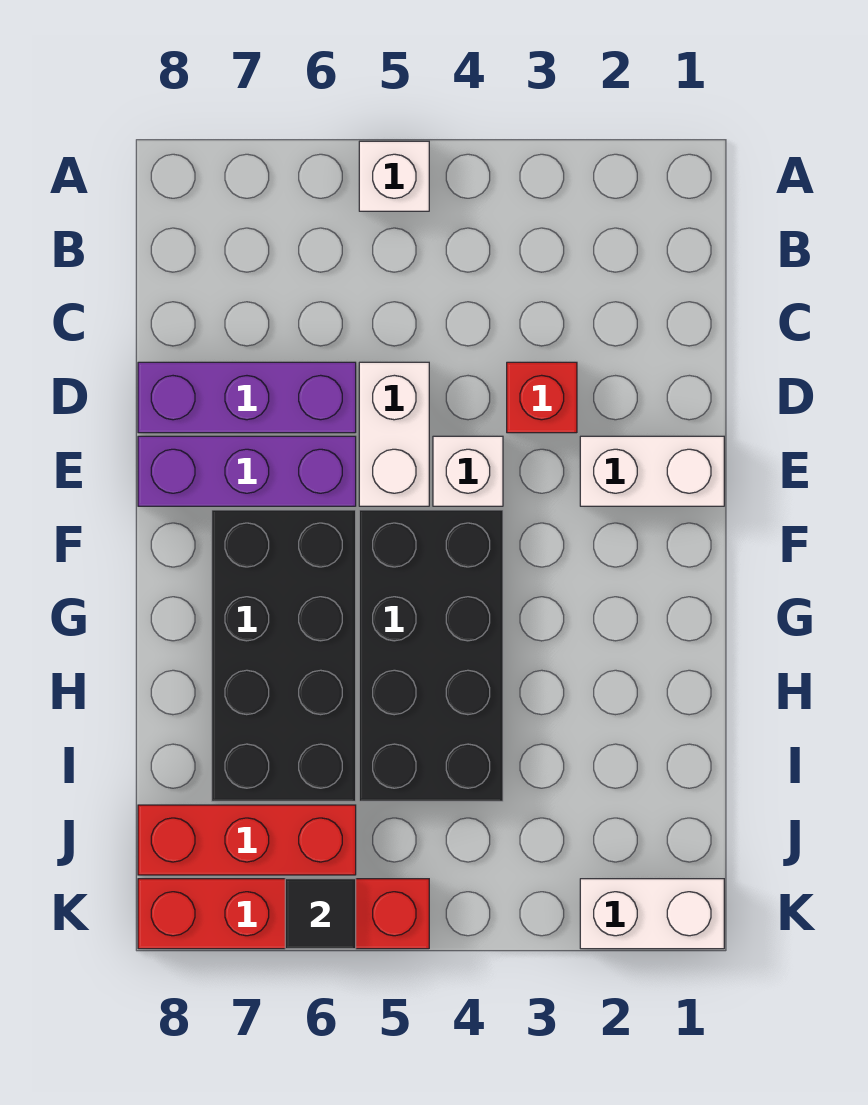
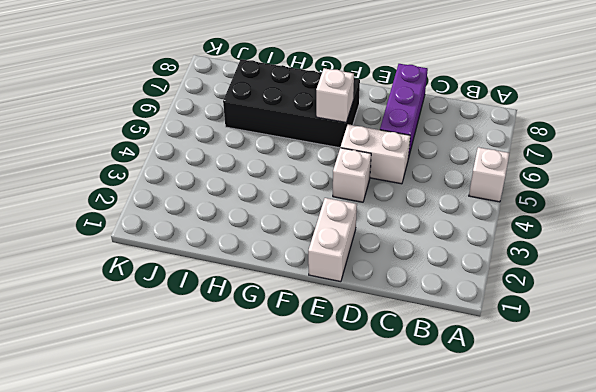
white 1x1 brick [316,68,354,122] -> none
none -> red 1x1 brick [507,362,577,433]
none -> purple 1x3 brick [138,436,356,506]
none -> black 2x4 brick [359,510,503,801]

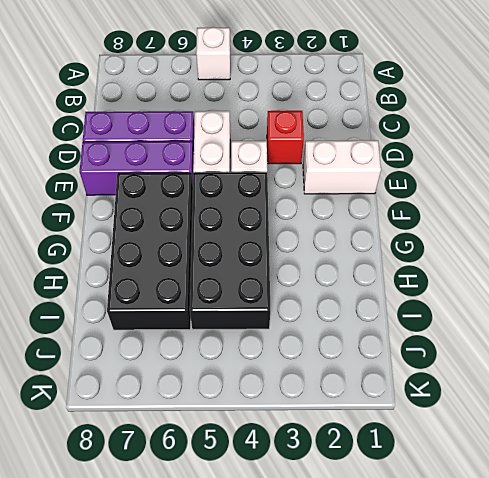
none -> red 1x3 brick [138,805,356,875]
none -> white 1x2 brick [580,879,724,949]
none -> red 1x4 brick [138,879,429,949]

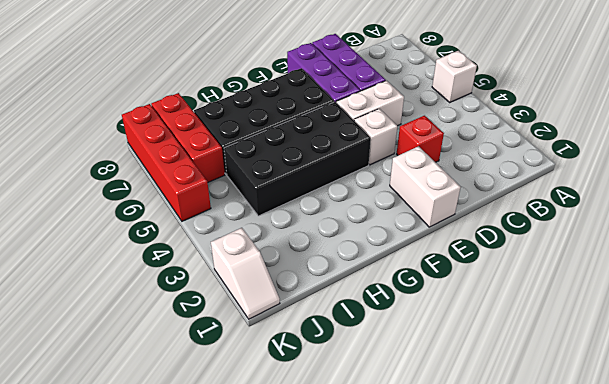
white 1x2 slope [211,228,280,319] -> white 1x2 brick [580,879,724,949]
none -> black 1x1 tile [285,879,356,949]

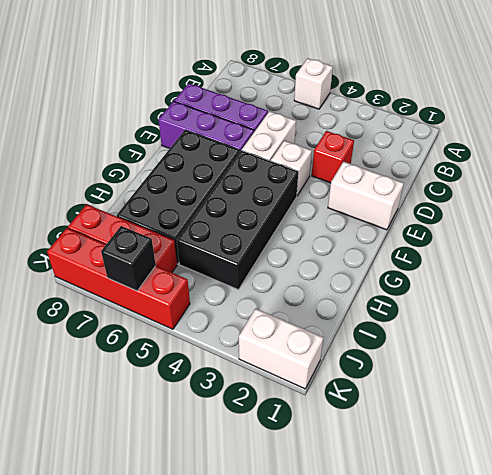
black 1x1 brick [101,226,156,291] -> black 1x1 tile [285,879,356,949]

